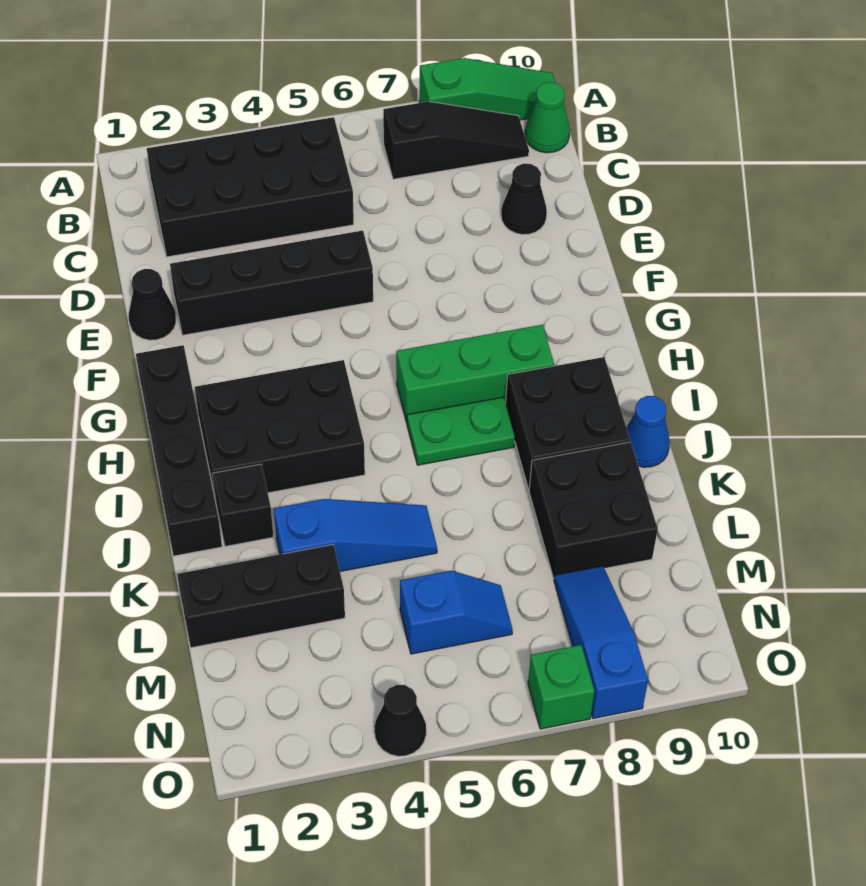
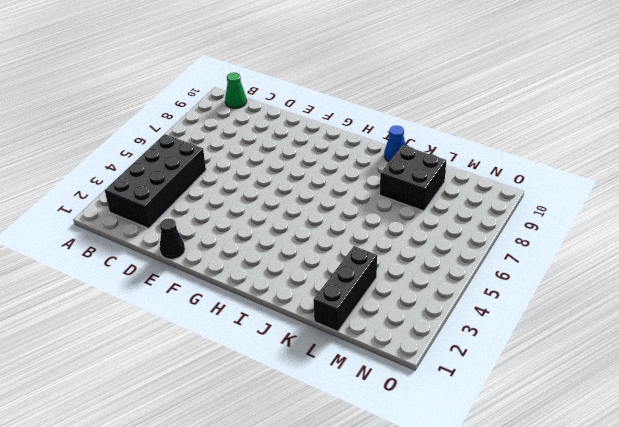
none -> green 1x3 slope [419,58,556,120]
none -> black 1x3 slope [383,101,529,179]
none -> black 1x1 cone [501,164,547,235]

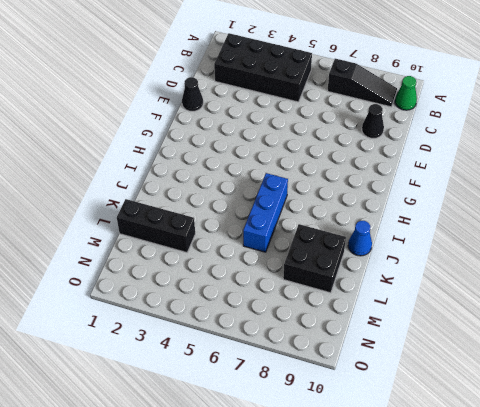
blue 1x3 brick [243,173,288,252] -> green 1x2 plate [407,397,515,465]
none -> green 1x3 slope [419,58,556,120]
none -> black 1x4 brick [170,231,373,335]
none -> black 1x4 brick [136,345,222,556]

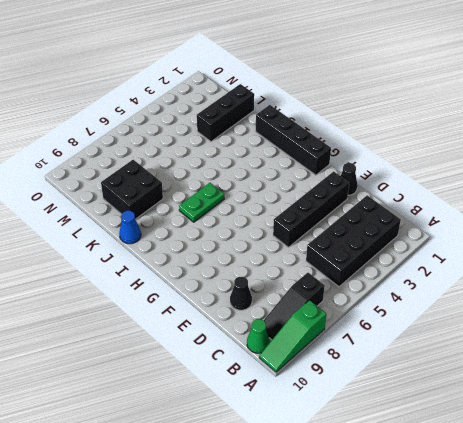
none -> black 2x3 brick [195,360,365,496]
none -> green 1x3 brick [396,325,554,422]
none -> black 2x2 brick [506,357,630,489]

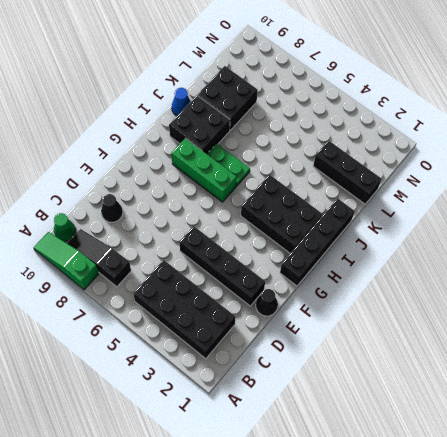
none -> black 1x1 brick [212,464,274,546]
none -> blue 1x3 slope [274,499,437,571]
none -> blue 1x2 slope [400,571,513,654]

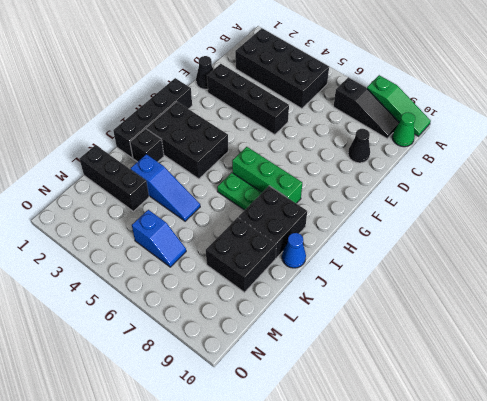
none -> blue 1x3 slope [554,566,648,718]
none -> black 1x1 cone [374,685,426,756]
none -> green 1x1 brick [528,645,595,729]

